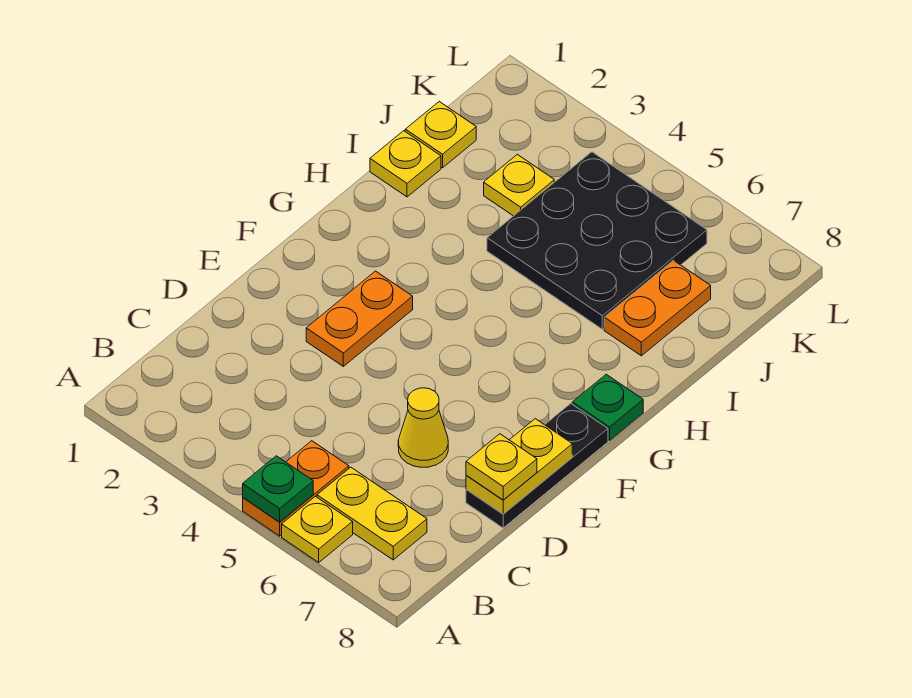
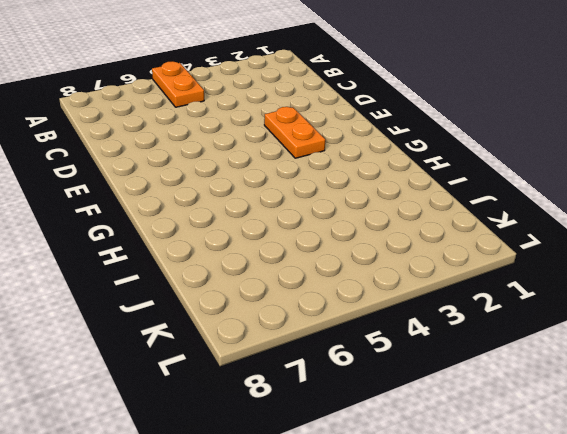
none -> yellow 1x1 plate [282,496,353,562]
none -> yellow 1x2 plate [317,467,427,560]
none -> yellow 1x1 cone [398,388,448,467]

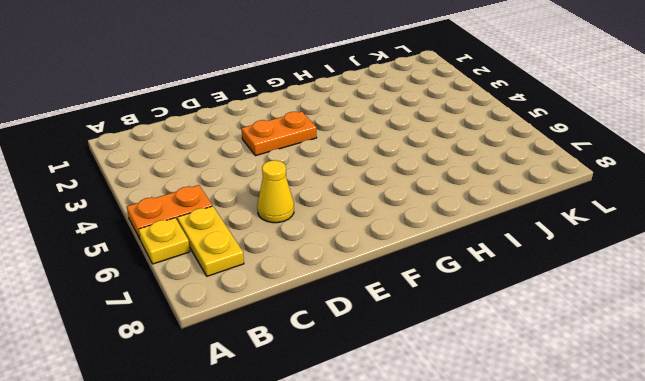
none -> black 1x3 plate [466,404,608,528]
none -> green 1x1 plate [572,374,643,440]
none -> yellow 1x1 plate [370,131,441,197]

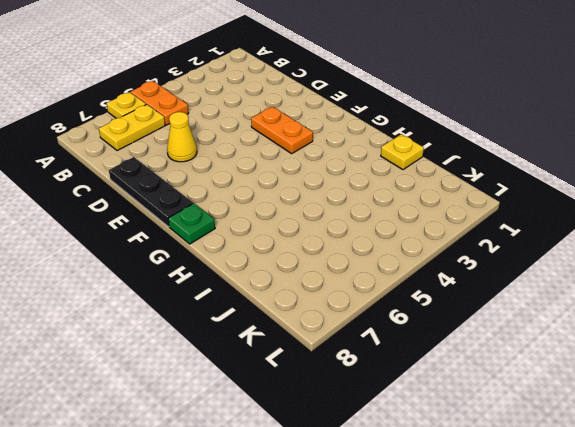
none -> black 3x3 plate [487,152,707,329]
none -> orange 1x2 plate [604,260,711,356]
none -> yellow 1x1 plate [405,102,476,168]

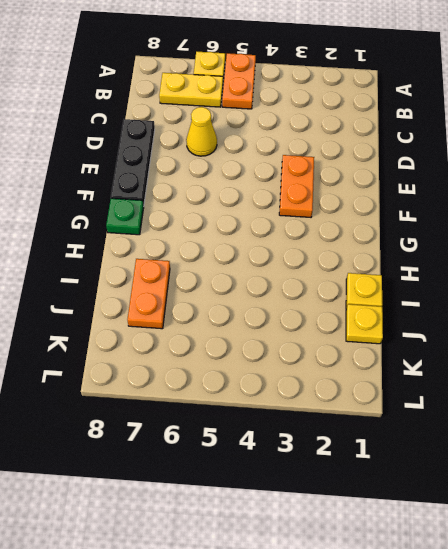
none -> black 3x3 plate [487,152,707,329]
none -> yellow 1x1 plate [484,154,554,216]
none -> green 1x1 plate [243,456,313,522]

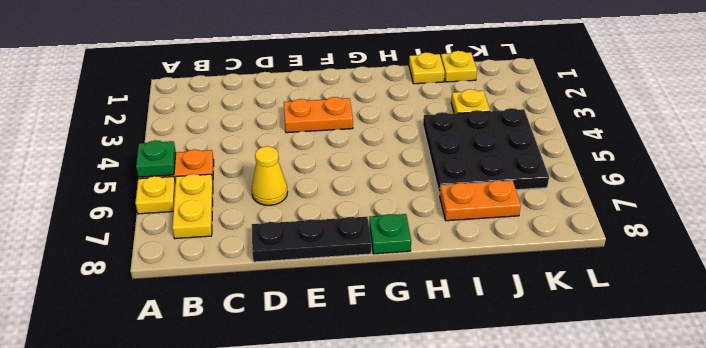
none -> yellow 1x2 plate [466,419,572,514]
none -> yellow 1x1 plate [466,434,537,500]

